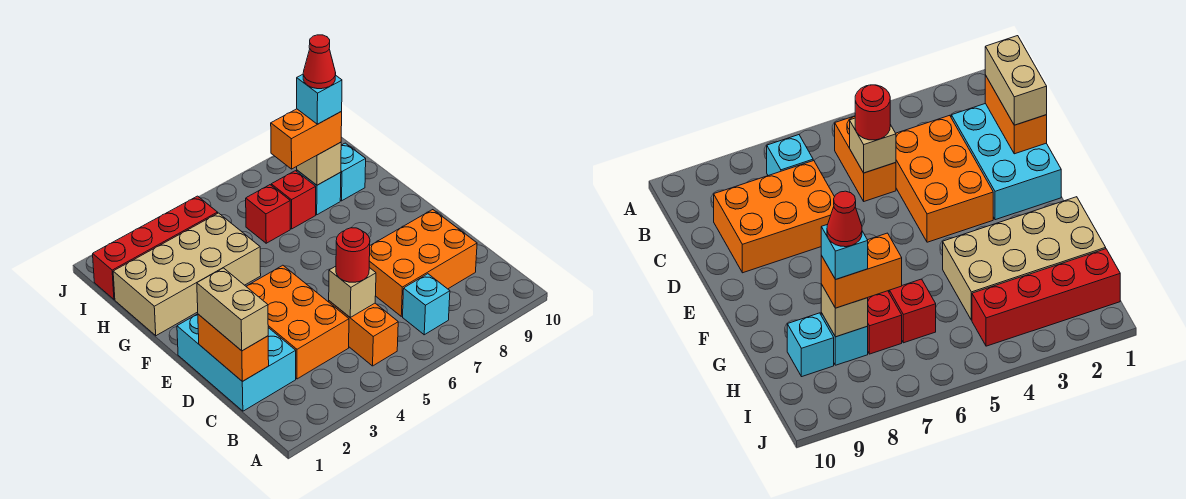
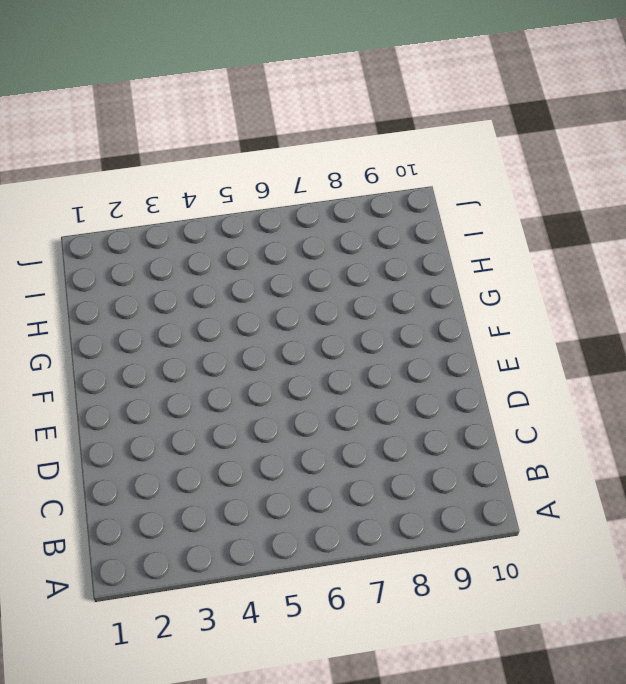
none -> orange 1x2 brick [329,301,398,366]
none -> cyan 1x1 brick [403,274,450,335]
none -> cyan 2x3 brick [177,314,296,411]

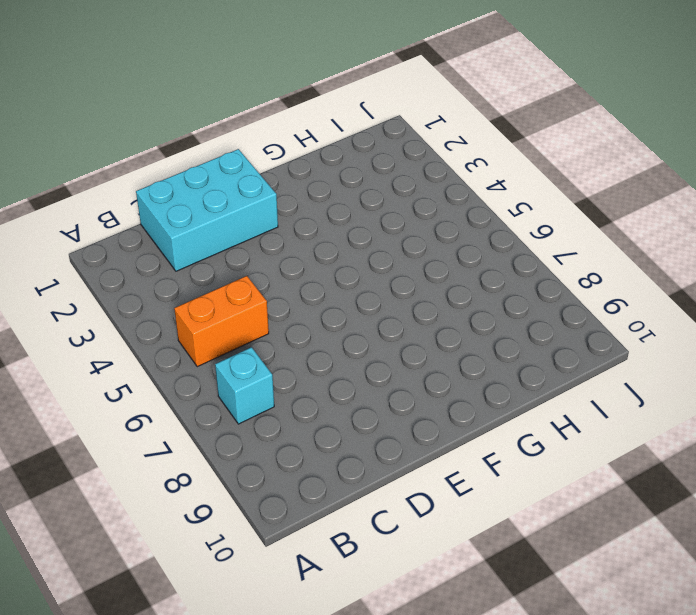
none -> orange 2x3 brick [246,265,349,379]
none -> orange 2x3 brick [369,210,477,316]
none -> tan 2x4 brick [113,213,261,336]

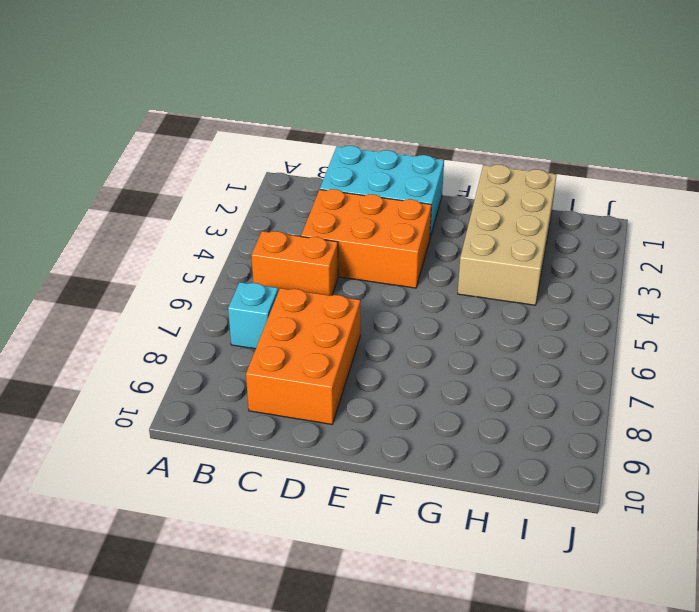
none -> red 1x1 brick [246,185,290,243]
none -> red 1x1 brick [271,171,316,229]
none -> cyan 1x1 brick [297,170,341,215]

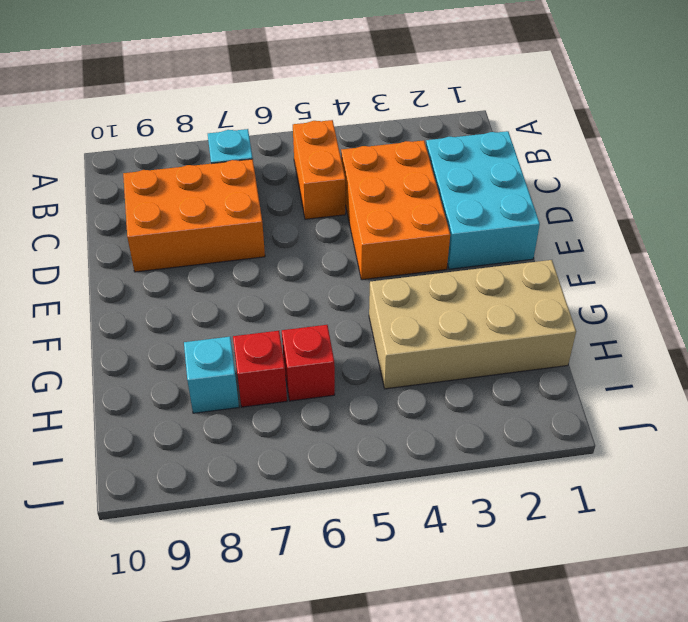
none -> cyan 1x1 brick [340,143,366,201]
none -> red 1x4 brick [93,196,218,299]
none -> orange 1x2 brick [198,314,269,381]

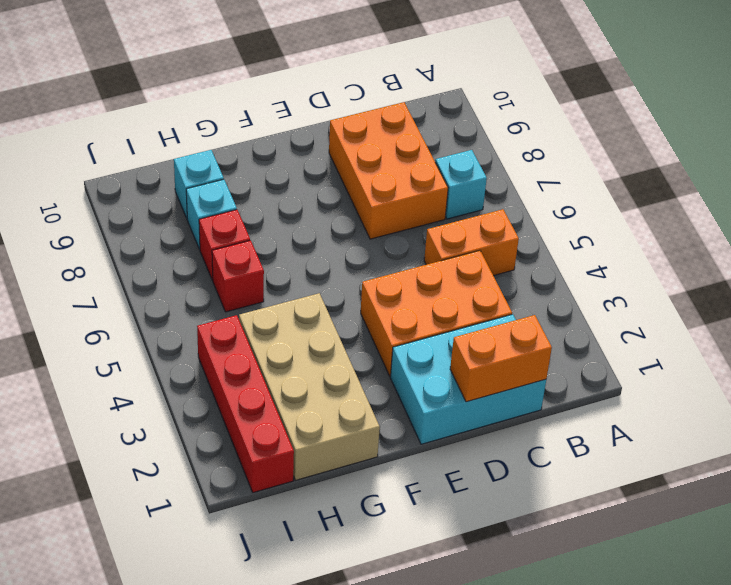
none -> tan 1x1 brick [329,266,376,317]
none -> tan 1x1 brick [297,142,341,185]
none -> tan 1x2 brick [197,268,268,351]

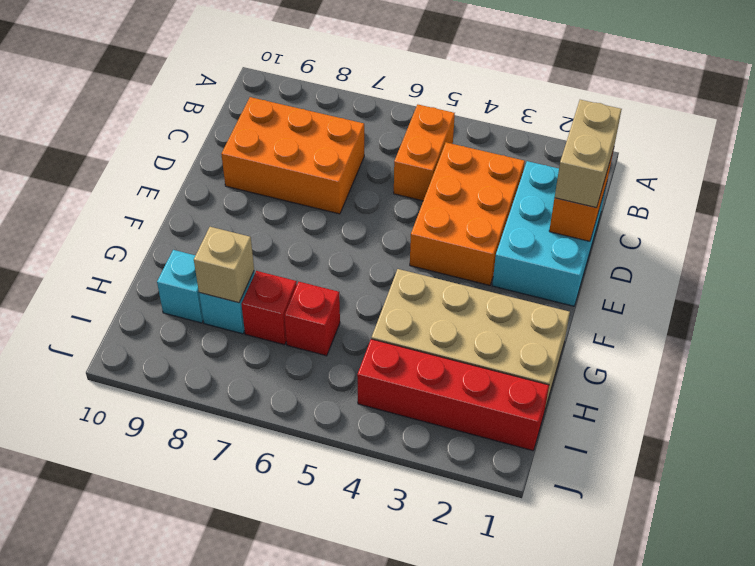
none -> cyan 1x1 brick [403,274,450,335]
none -> tan 1x1 brick [329,266,376,317]
none -> red 1x1 round brick [336,228,370,282]

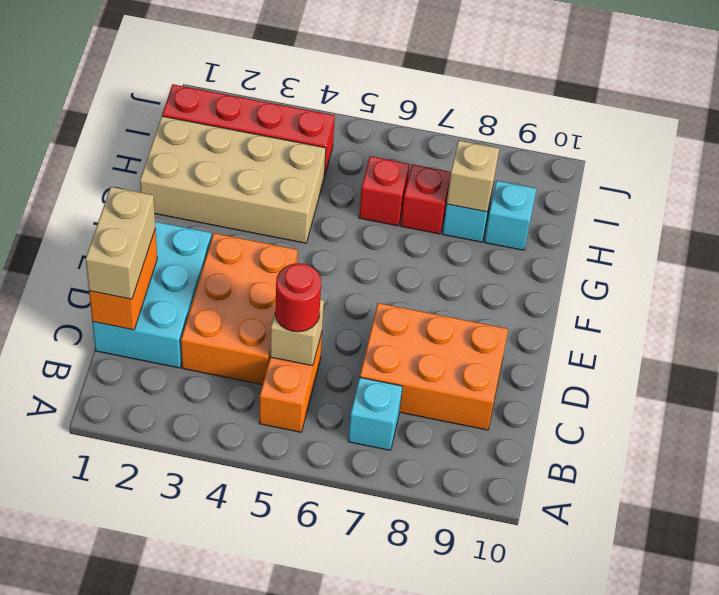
none -> orange 1x2 brick [271,109,342,169]
none -> cyan 1x1 brick [297,74,342,124]
none -> red 1x1 cone [303,35,336,89]

